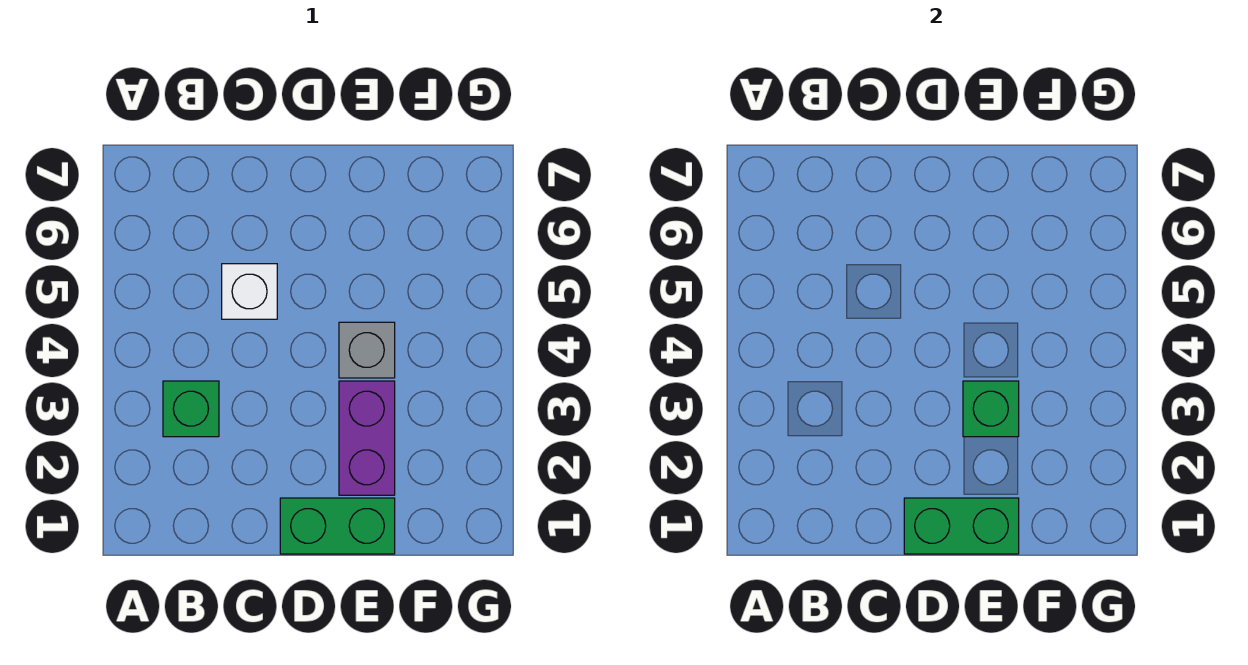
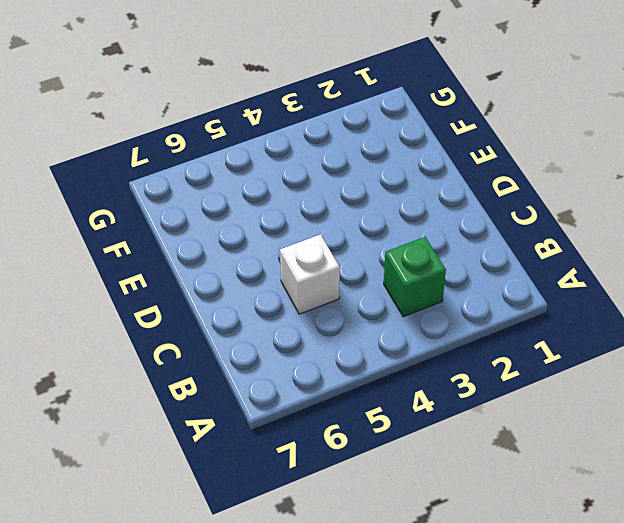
none -> green 1x2 brick [280,498,395,554]
none -> purple 1x2 brick [339,381,395,495]

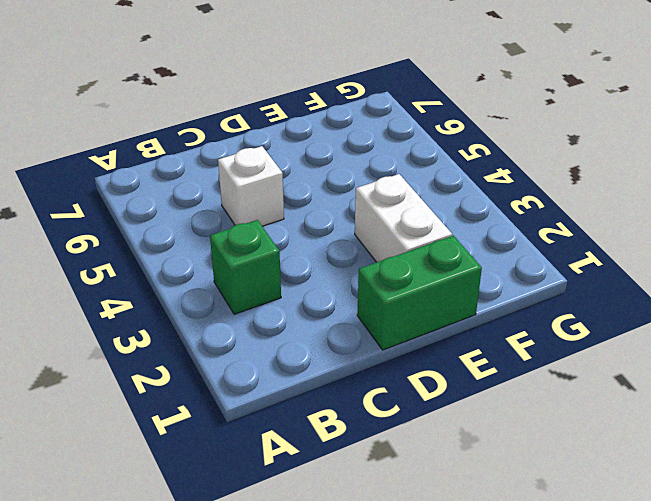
white 1x2 brick [355,174,452,262] -> purple 1x2 brick [339,381,395,495]
none -> grey 1x1 brick [339,322,395,378]
none -> green 1x2 brick [904,498,1019,554]

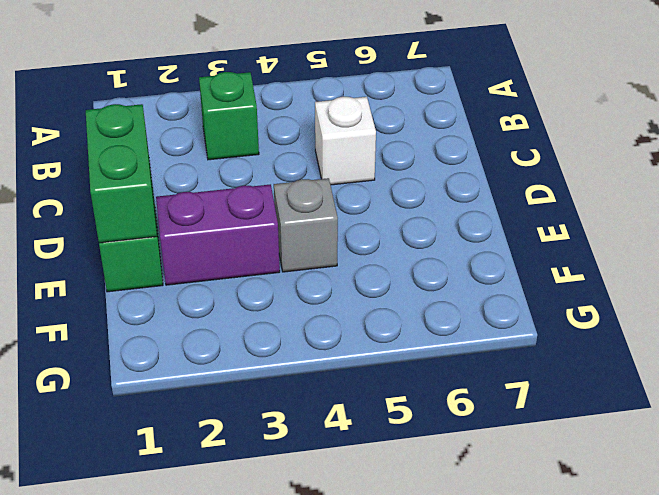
none -> green 1x1 brick [963,381,1019,437]

